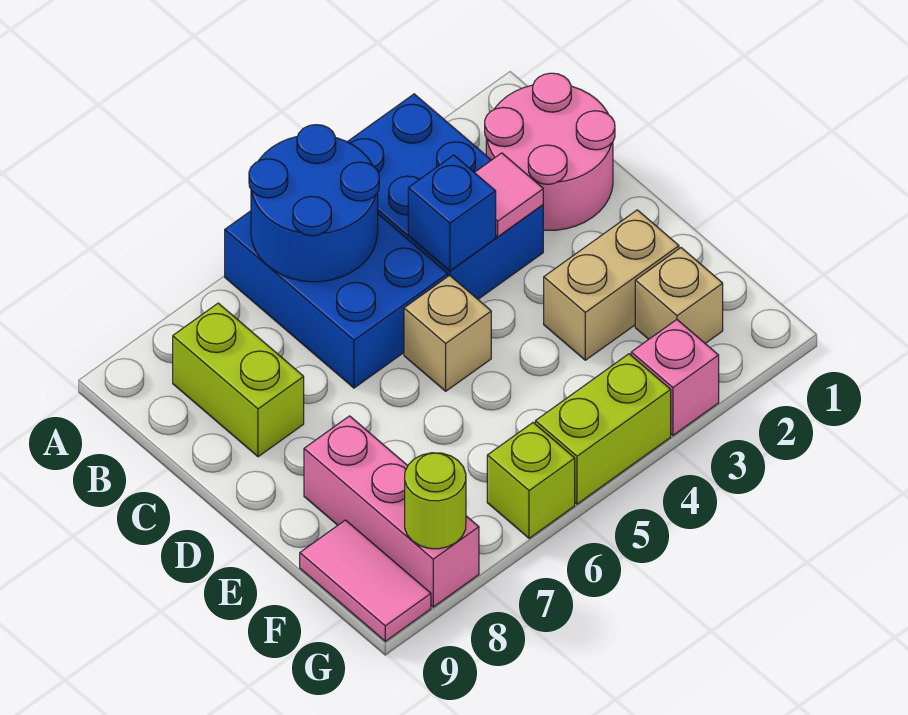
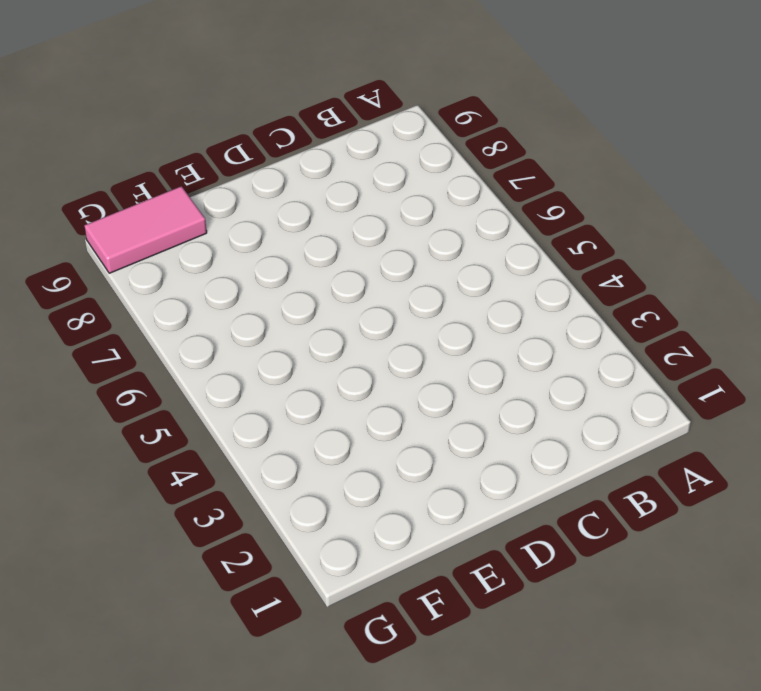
none -> blue 2x3 brick [348,94,543,299]
none -> blue 2x3 brick [225,211,448,388]
none -> pink 2x2 round brick [485,73,615,230]

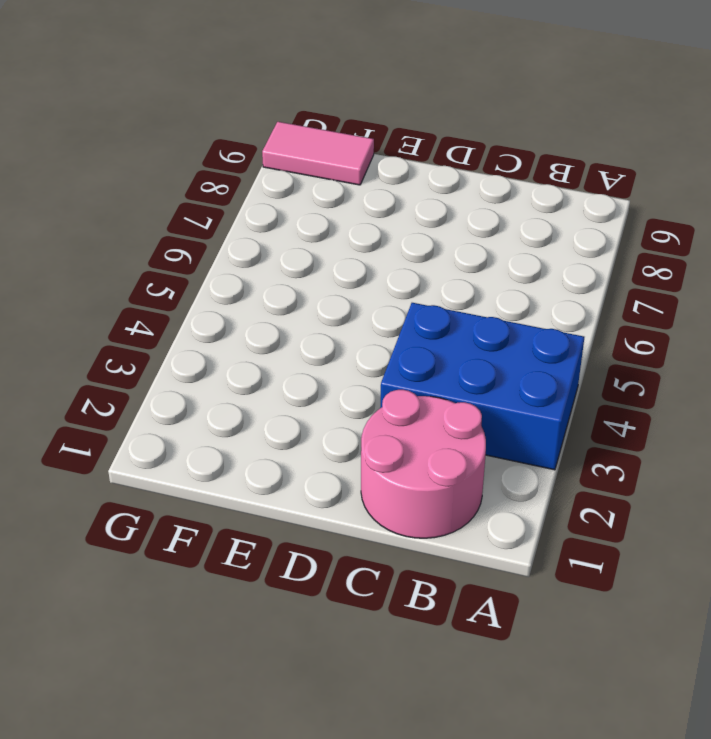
none -> blue 2x3 brick [225,211,448,388]
none -> lime 1x2 brick [173,303,304,457]
none -> tan 1x1 brick [404,275,491,391]

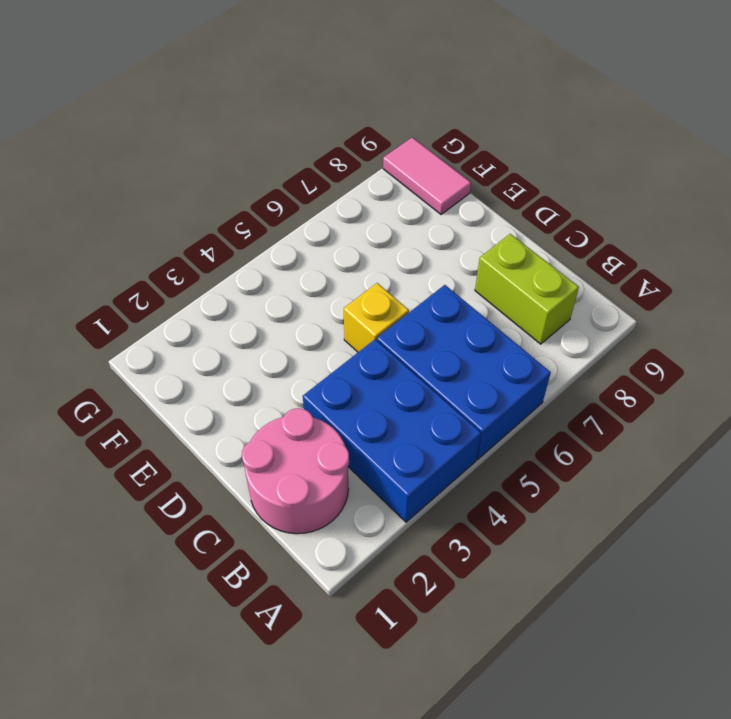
yellow 1x1 brick [344,283,409,352] -> tan 1x1 brick [404,275,491,391]
none -> tan 1x2 brick [544,210,679,360]
none -> pink 1x3 brick [304,416,479,607]
none -> tan 1x1 brick [635,248,723,343]

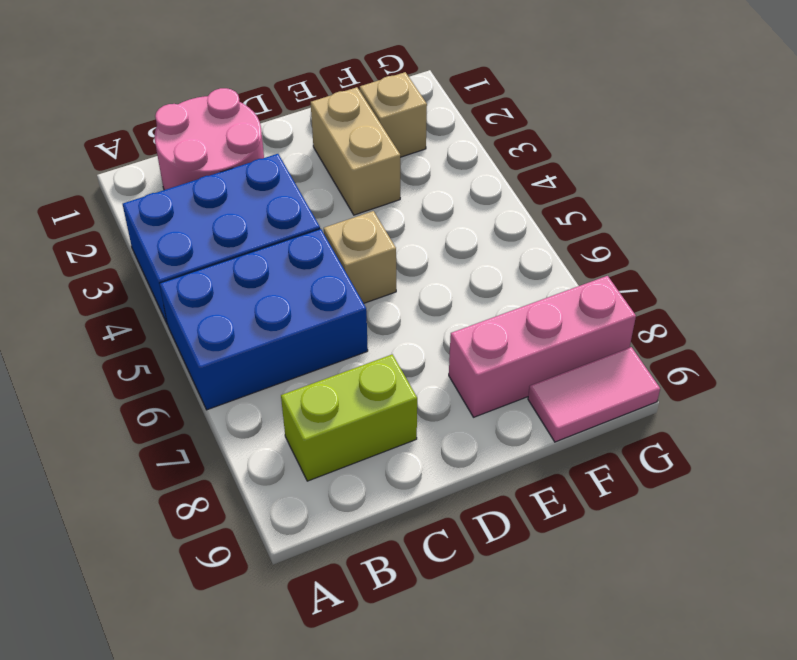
none -> pink 1x1 brick [631,320,719,435]
none -> lime 1x2 brick [535,354,671,504]
none -> lime 1x1 brick [487,423,575,538]

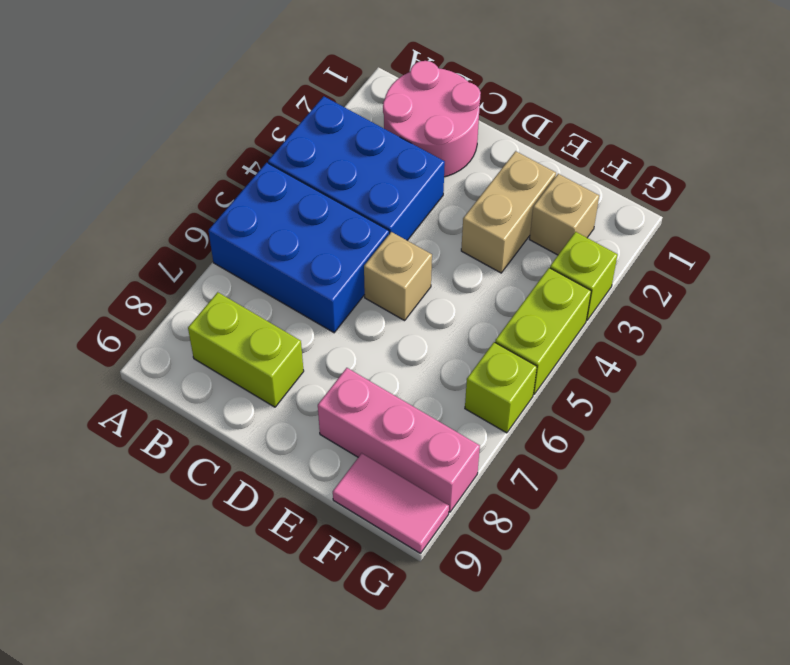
lime 1x1 brick [550,232,618,320] -> pink 1x1 brick [631,320,719,435]
none -> blue 2x2 round brick [249,125,379,282]
none -> pink 1x1 tile [474,153,543,237]
none -> blue 1x1 brick [408,155,496,271]

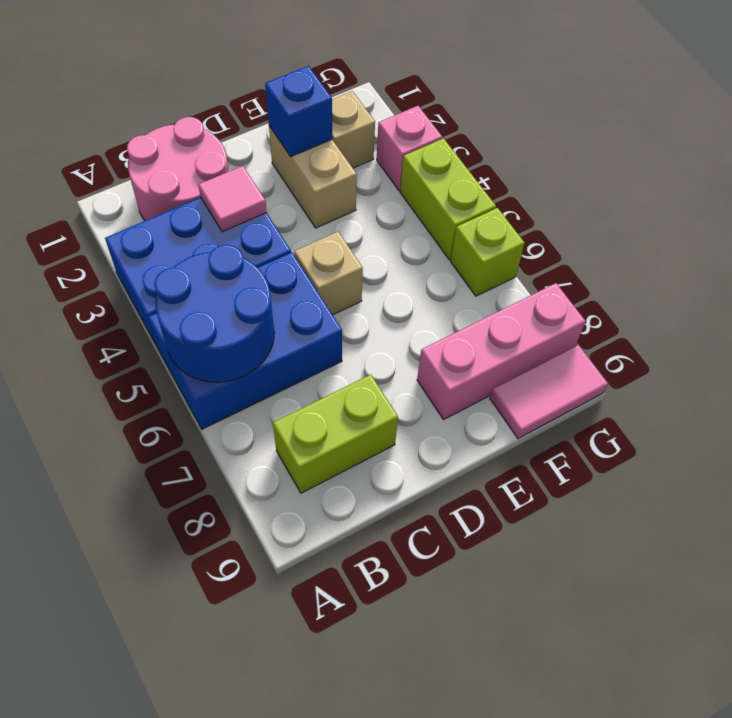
blue 1x1 brick [265,66,332,157] -> blue 1x1 brick moved to [408,155,496,271]
none -> lime 1x1 round brick [405,453,466,549]

